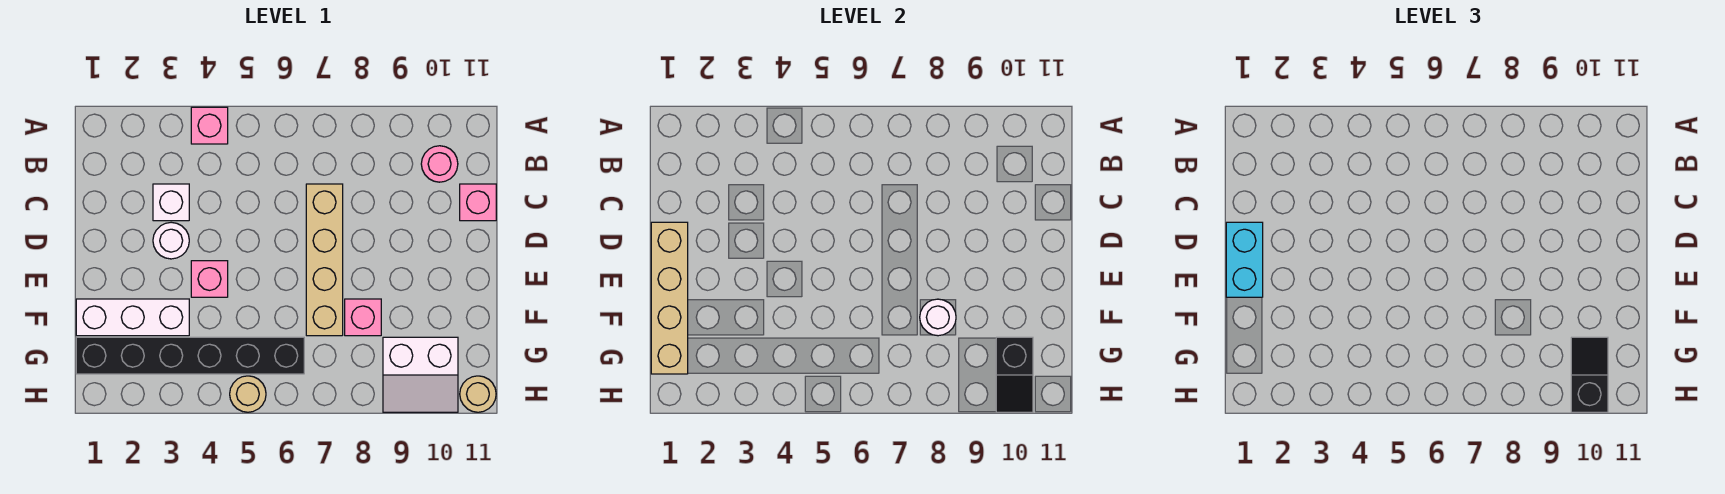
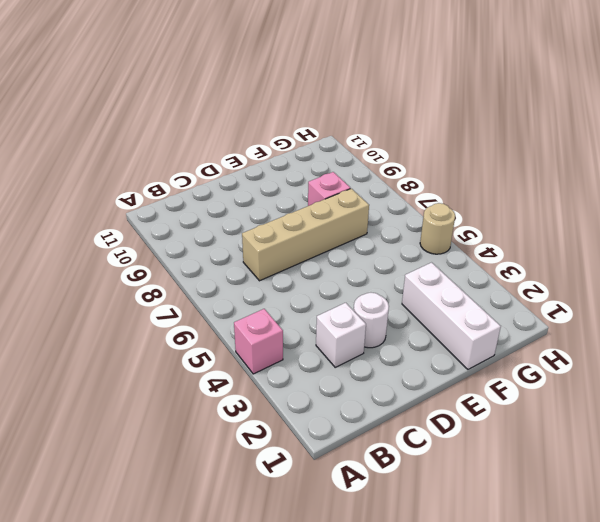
none -> pink 1x1 round brick [421,146,458,182]
none -> pink 1x1 brick [460,184,496,221]
none -> pink 1x1 brick [191,261,228,297]

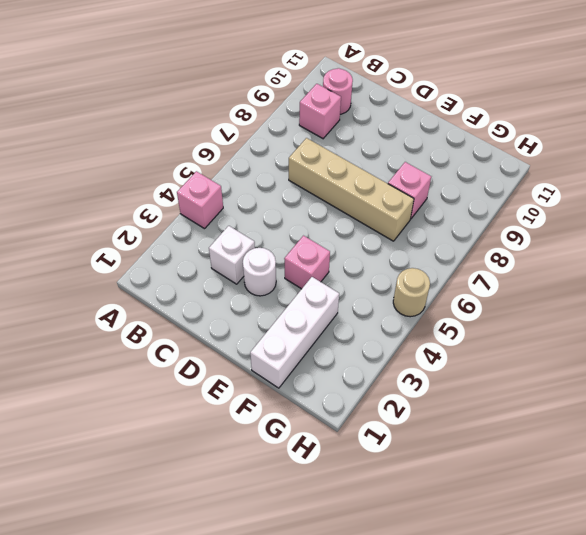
pink 1x1 brick [299,84,341,139] -> pink 1x1 brick moved to [460,184,496,221]
none -> black 1x6 brick [76,337,304,374]
none -> white 2x2 slope [383,337,458,412]
none -> tan 1x1 round brick [460,376,496,412]

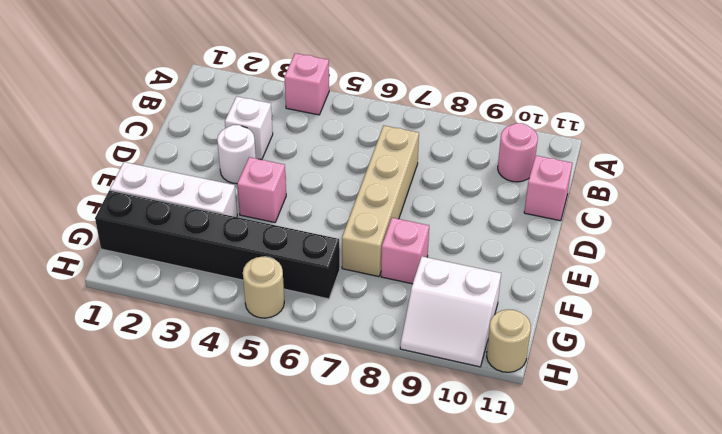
none -> tan 1x4 brick [651,222,688,374]
none -> white 1x1 round brick [920,299,956,336]
none -> black 1x2 slope [996,337,1033,412]

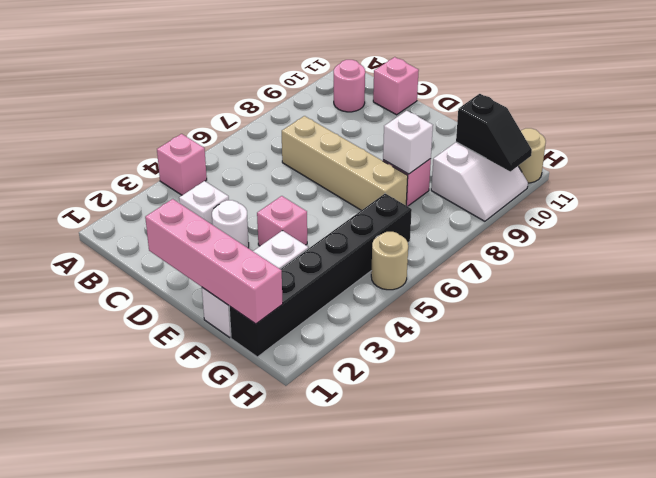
pink 1x4 brick [145,199,283,324] -> tan 1x4 brick [651,222,688,374]
white 1x1 brick [383,111,433,174] -> white 1x1 round brick [920,299,956,336]
none -> cyan 1x2 brick [1226,222,1263,297]
none -> black 1x2 slope [1571,337,1608,412]

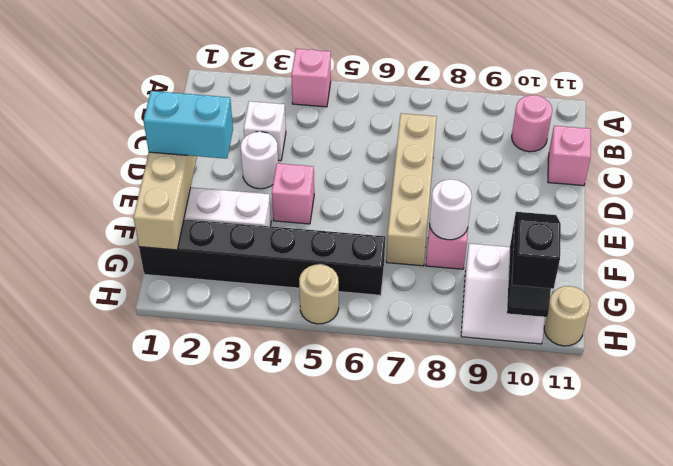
cyan 1x2 brick [144,91,233,159] -> cyan 1x2 brick turned to [1226,222,1263,297]

